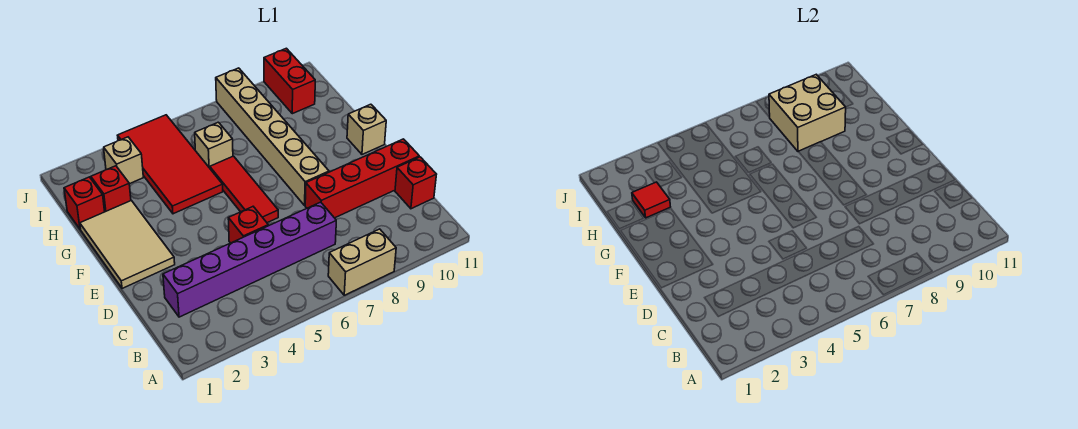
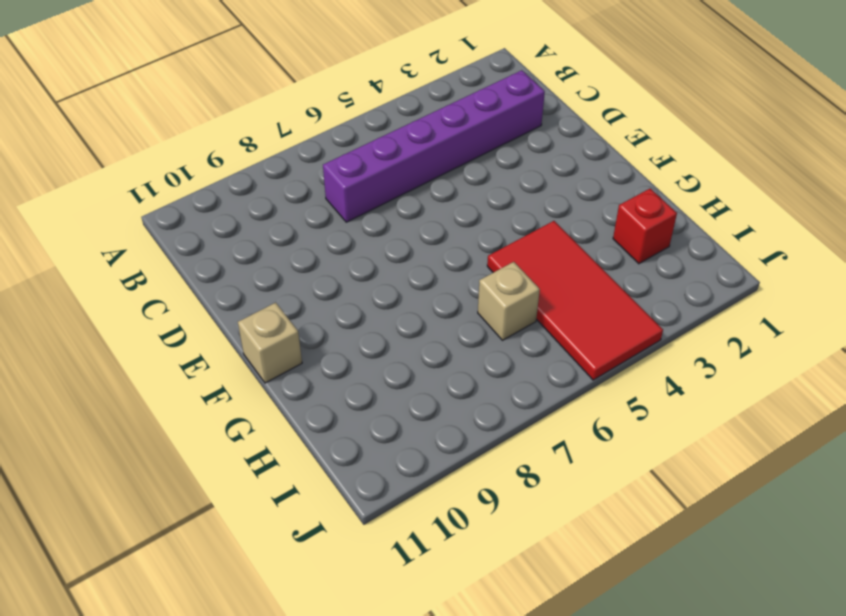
none -> tan 1x2 brick [328,229,396,295]
none -> red 1x1 brick [395,157,436,209]
none -> red 1x1 brick [228,207,268,243]

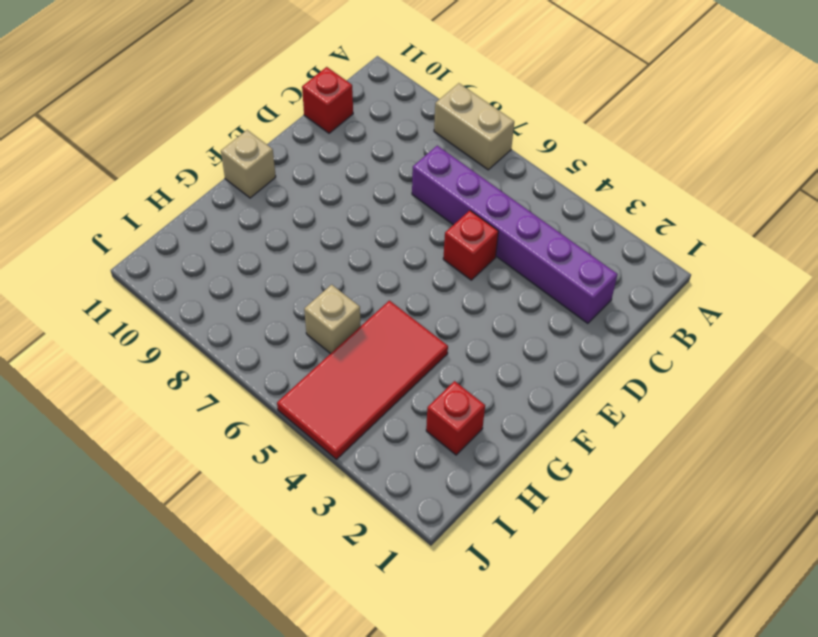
none -> red 1x4 brick [305,139,419,218]
none -> tan 2x3 tile [80,201,175,288]
none -> red 1x3 tile [210,156,278,223]

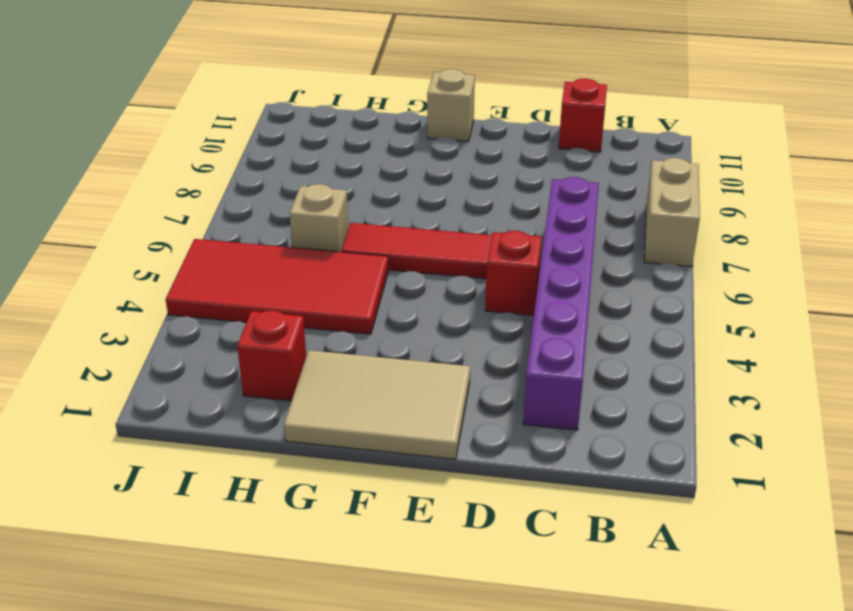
none -> red 1x4 brick [305,139,419,218]
none -> tan 1x6 brick [216,68,329,205]
none -> red 1x1 brick [64,177,105,229]

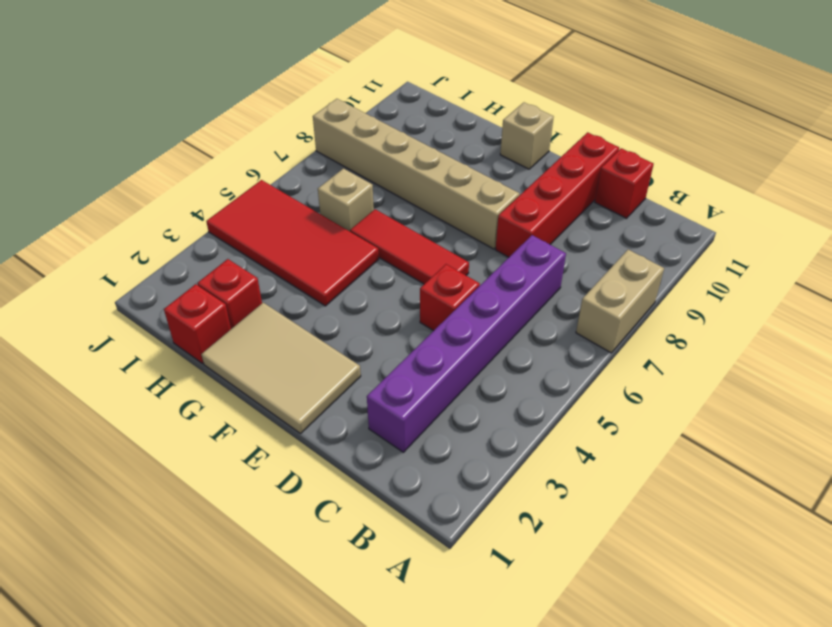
none -> tan 1x1 brick [104,137,143,184]
none -> red 1x2 brick [264,48,315,114]
none -> red 1x1 tile [632,182,670,218]

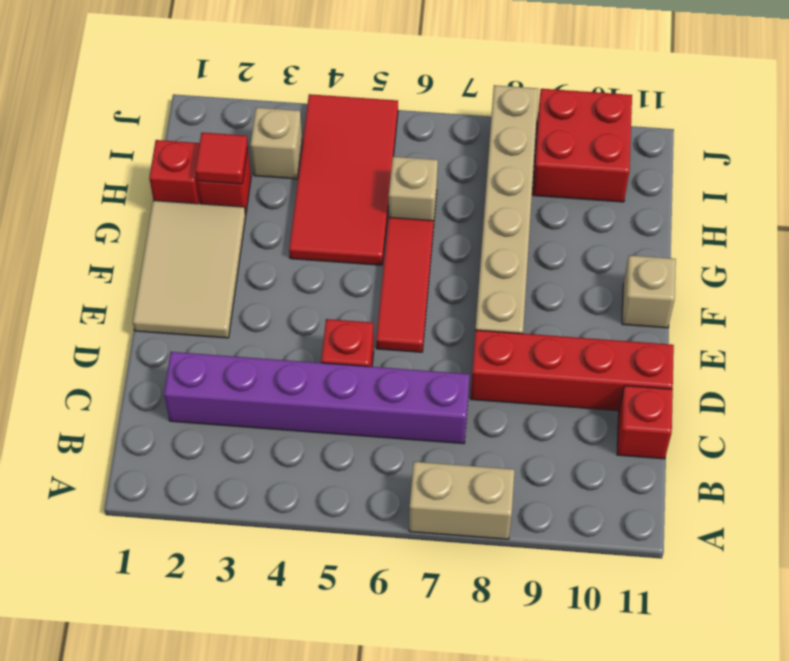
red 2x2 brick [533,89,632,202] -> red 1x2 brick [264,48,315,114]
none -> tan 2x2 brick [769,75,846,151]

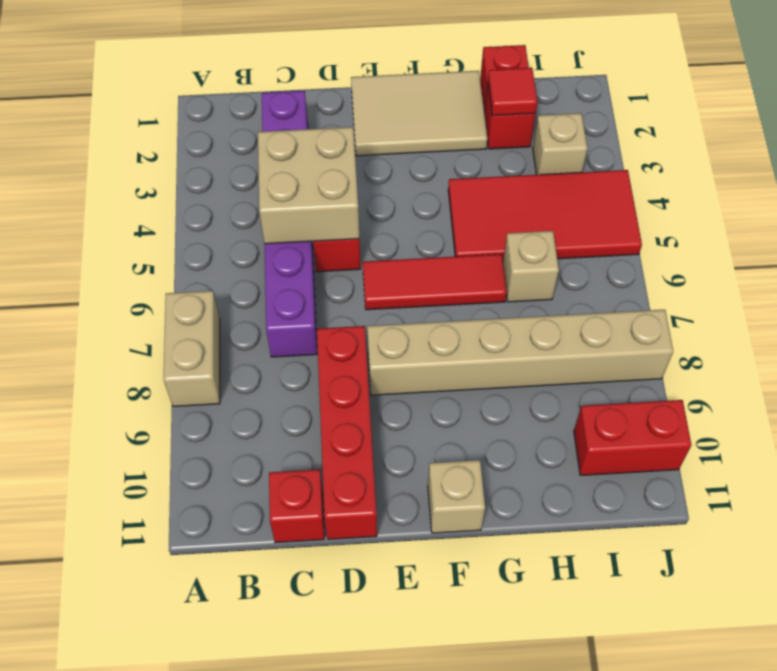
tan 2x2 brick [258,127,359,244] -> tan 2x2 brick moved to [769,75,846,151]

